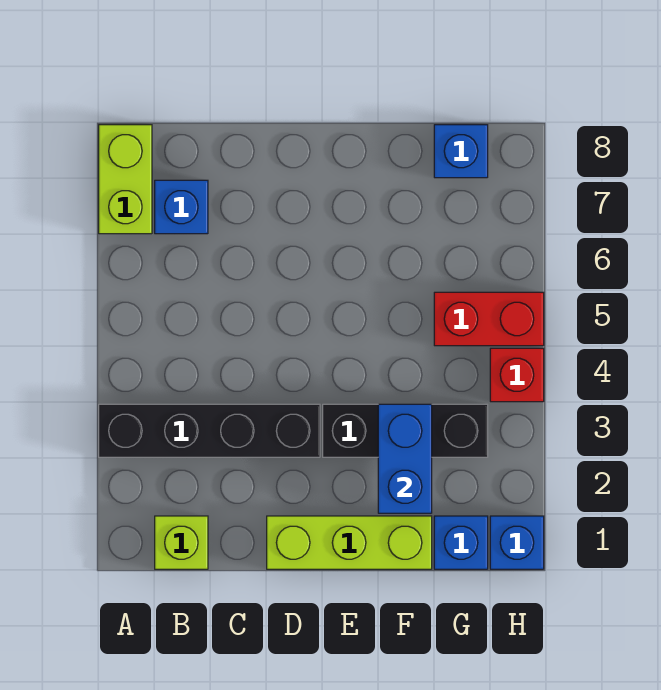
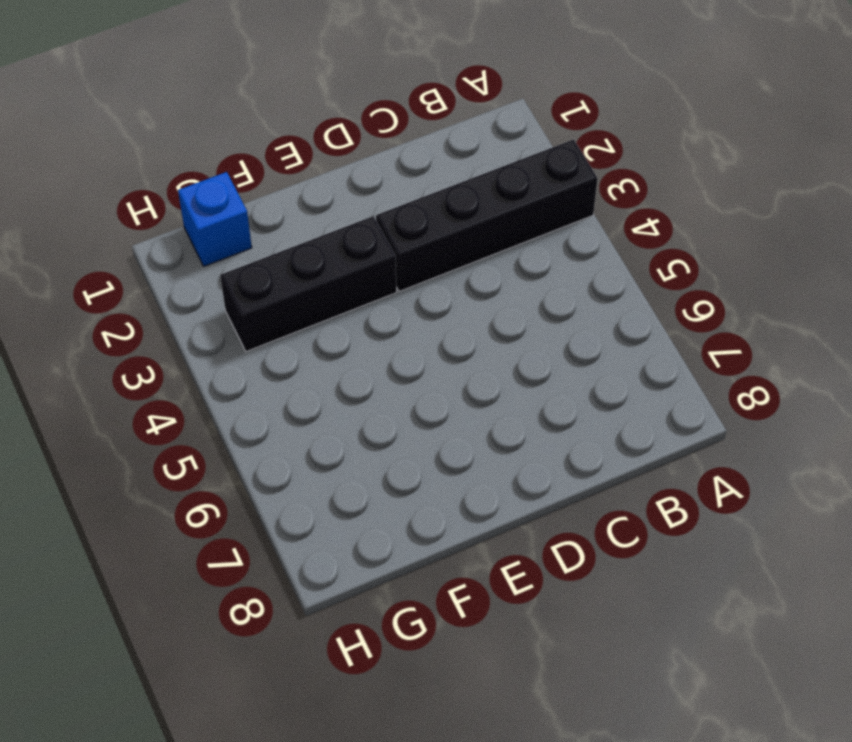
none -> lime 1x2 brick [99,125,152,234]
none -> lime 1x1 brick [155,516,208,569]
none -> blue 1x1 brick [155,180,208,234]

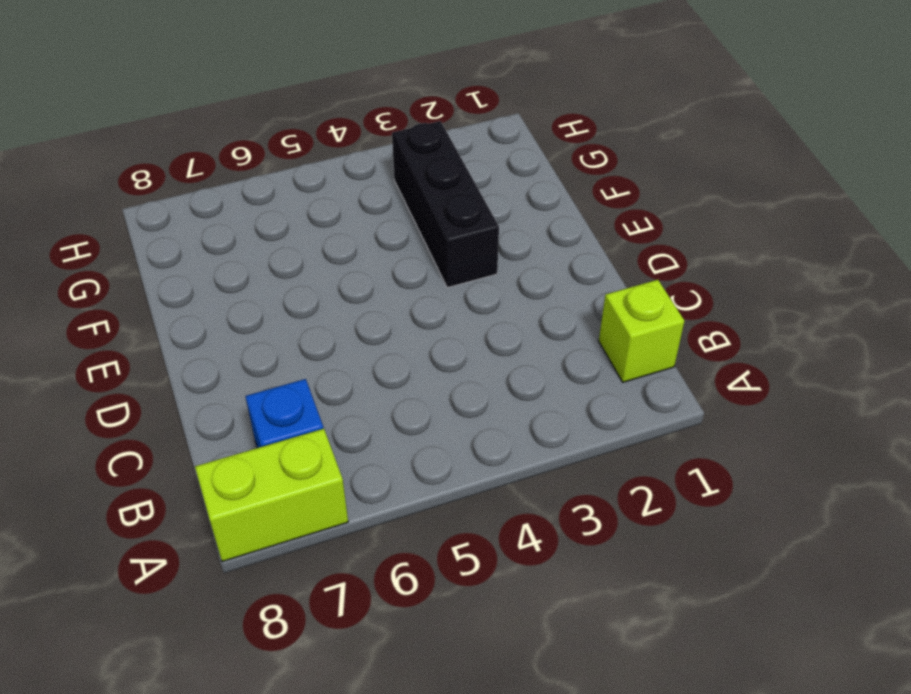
none -> black 1x4 brick [99,404,320,457]
none -> lime 1x3 brick [267,516,432,569]
none -> blue 1x1 brick [434,516,488,569]

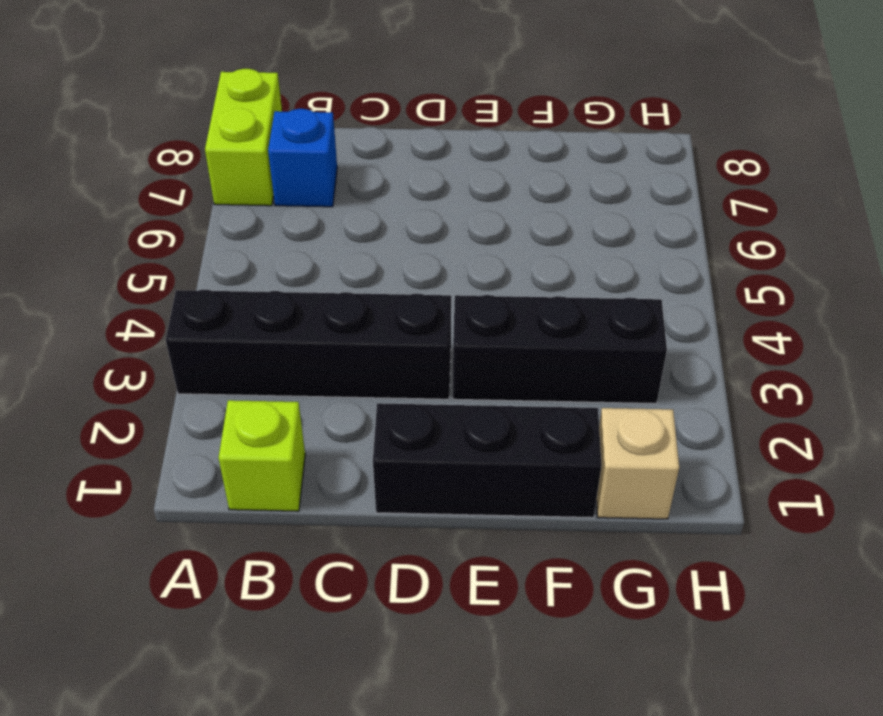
black 1x3 brick [373,403,602,518] -> lime 1x3 brick [267,516,432,569]
tan 1x1 brick [596,408,679,519] -> blue 1x1 brick [434,516,488,569]
none -> red 1x2 brick [434,292,544,346]
none -> blue 1x1 brick [434,125,488,178]
none -> blue 1x1 brick [490,516,544,569]

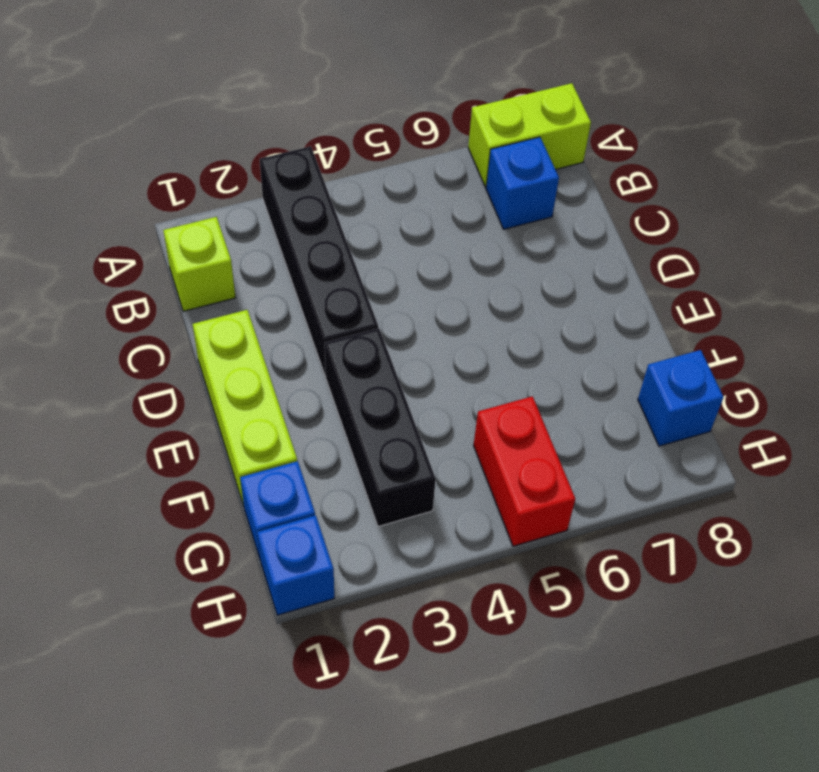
none -> red 1x1 brick [490,348,544,402]
none -> blue 1x2 brick [378,404,432,513]

